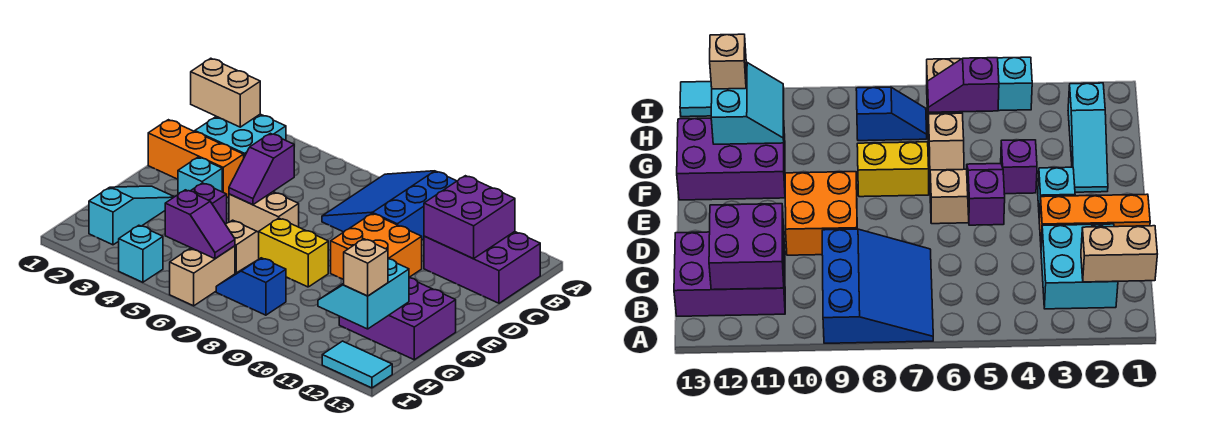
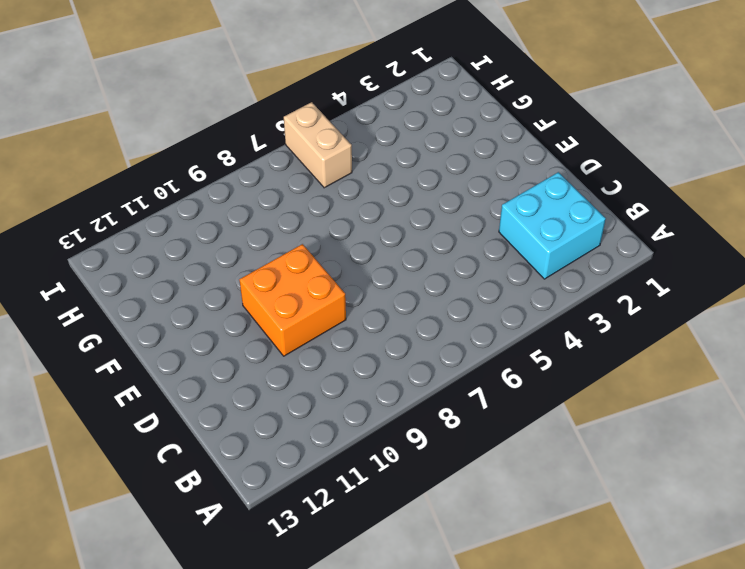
none -> blue 3x3 slope [322,171,456,240]
none -> purple 2x3 brick [424,232,540,303]
none -> orange 1x3 brick [148,120,244,198]

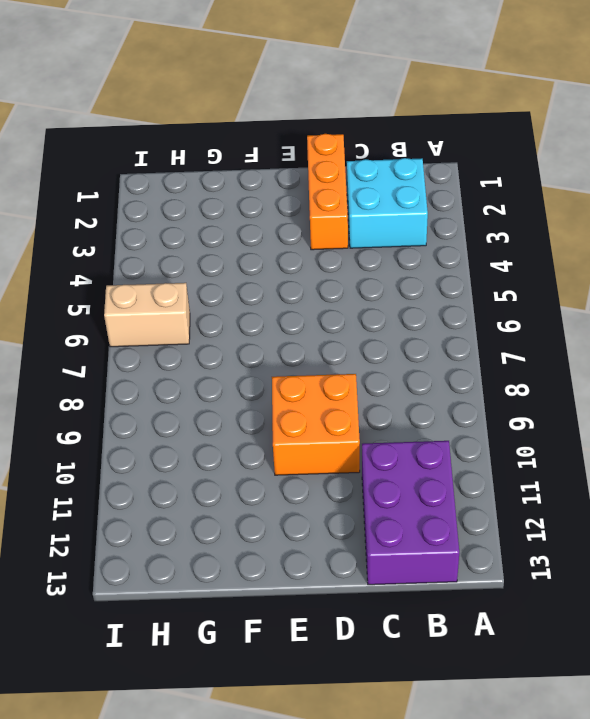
none -> blue 3x3 slope [322,171,456,240]
none -> cyan 1x1 brick [178,157,222,194]
none -> tan 1x2 brick [229,192,299,232]

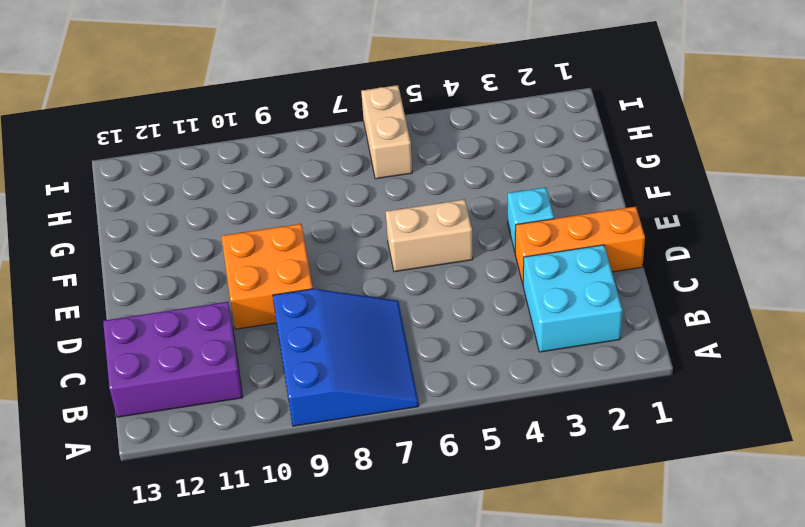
none -> cyan 1x3 slope [89,186,174,245]
none -> purple 1x1 brick [191,183,227,224]
none -> tan 1x2 slope [226,220,259,274]

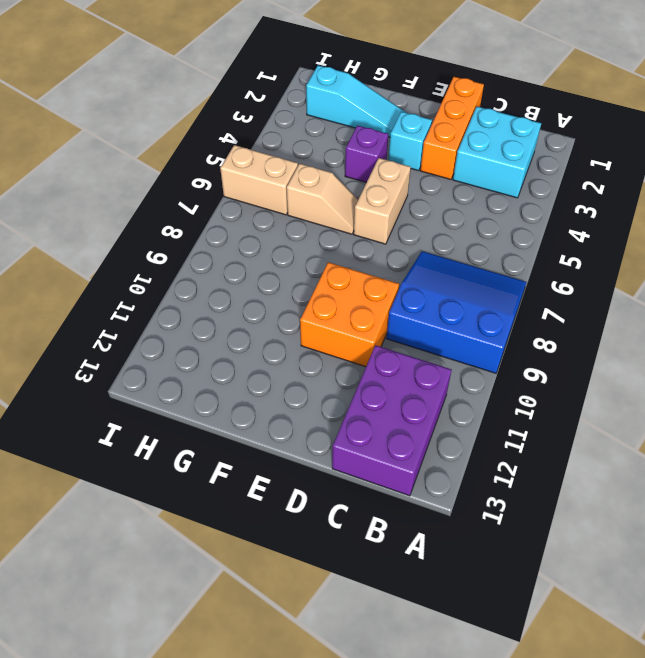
none -> yellow 1x2 brick [259,218,328,287]
none -> purple 2x3 brick [339,278,456,360]
none -> blue 1x2 slope [216,258,286,315]

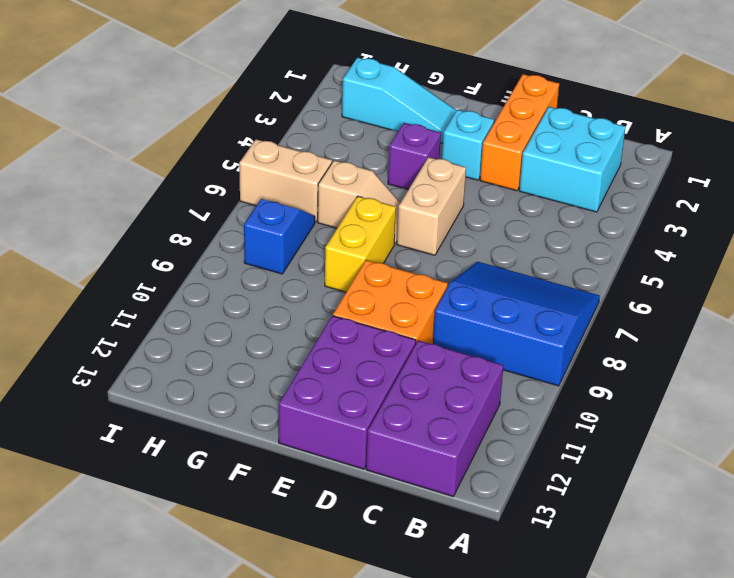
purple 2x3 brick [279,316,416,469] -> purple 2x3 brick moved to [339,278,456,360]
none -> cyan 1x1 brick [119,225,163,282]
none -> cyan 1x2 tile [322,341,392,388]
none -> tan 1x2 brick [191,58,260,127]

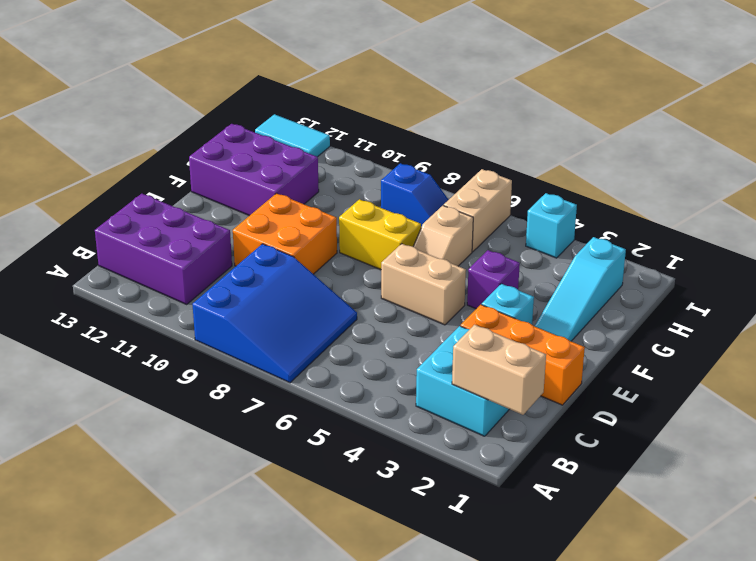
none -> purple 2x2 brick [424,176,515,259]
none -> purple 1x2 slope [229,133,294,205]
none -> cyan 2x2 slope [318,259,409,329]

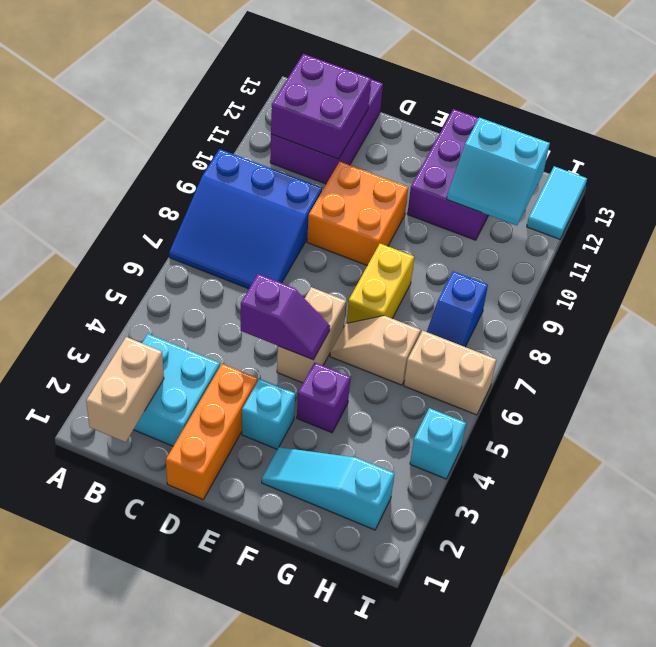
none -> purple 1x2 slope [165,190,235,259]
none -> tan 1x1 brick [344,239,388,296]

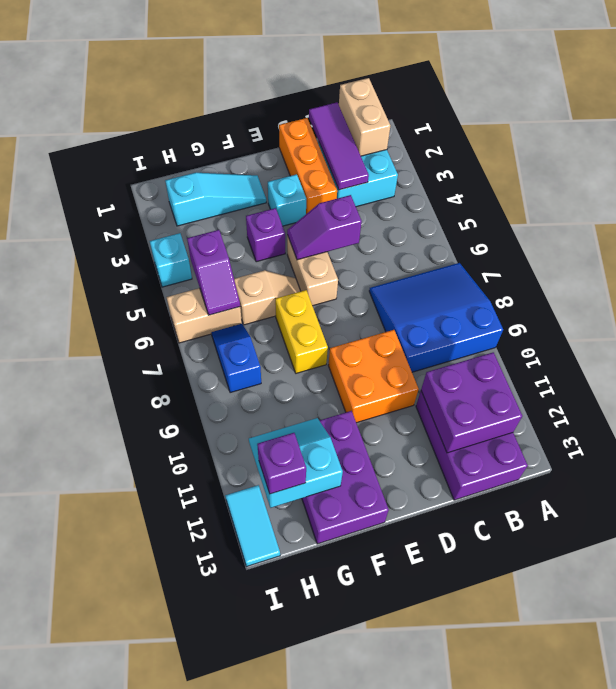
purple 1x3 tile [309,102,369,190] -> none
purple 1x1 brick [257,433,306,494] -> tan 1x1 brick [344,239,388,296]

